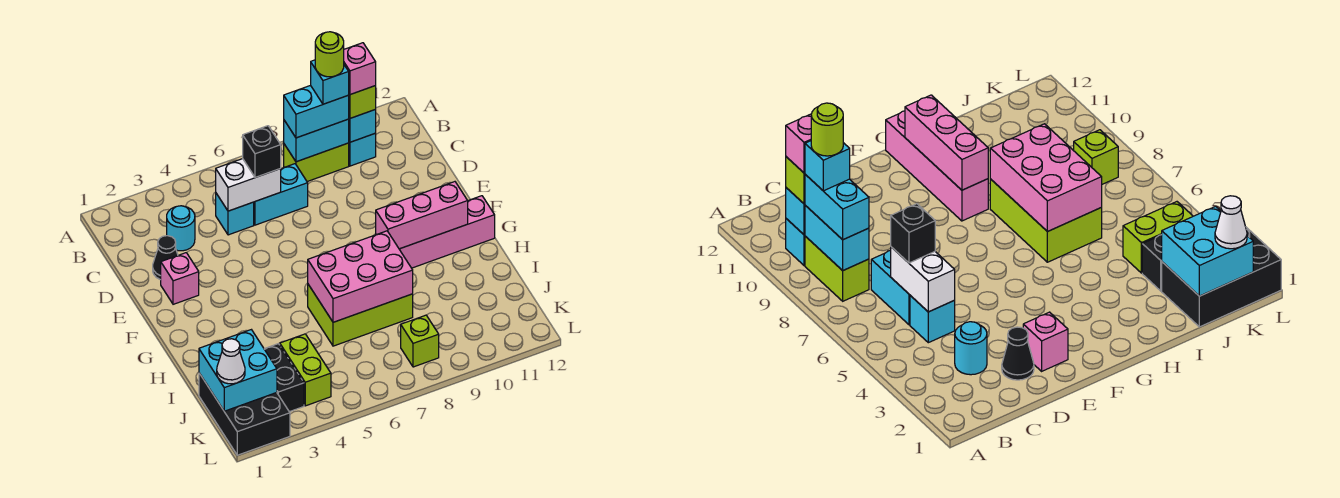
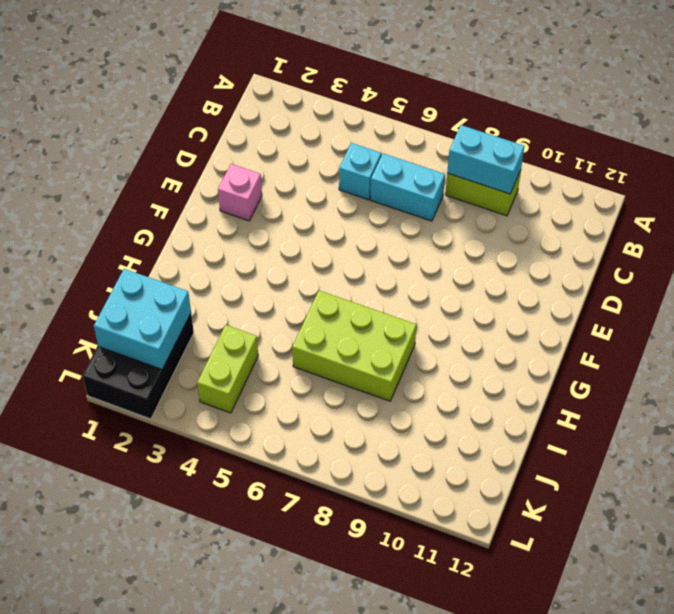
none -> cyan 1x1 brick [349,133,376,166]
none -> cyan 1x1 round brick [167,206,195,251]
none -> black 1x1 cone [153,236,178,280]

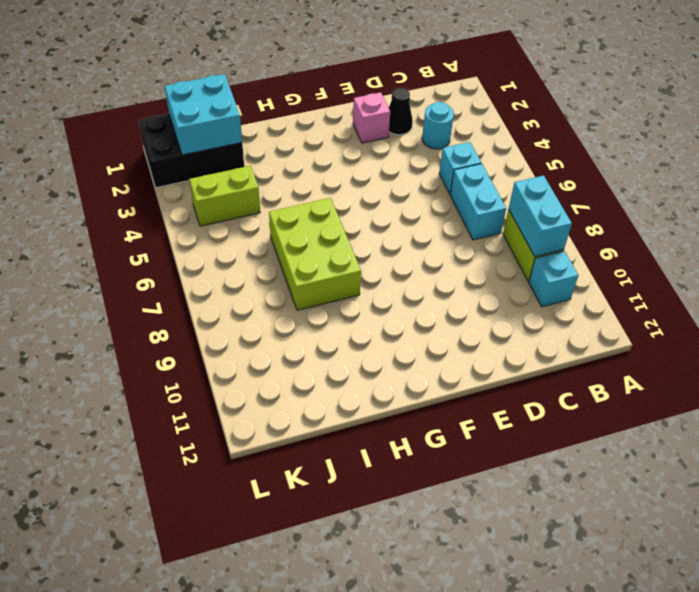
none -> pink 1x4 brick [399,196,495,268]
none -> black 1x2 brick [265,344,304,412]
none -> lime 1x1 brick [401,315,439,367]

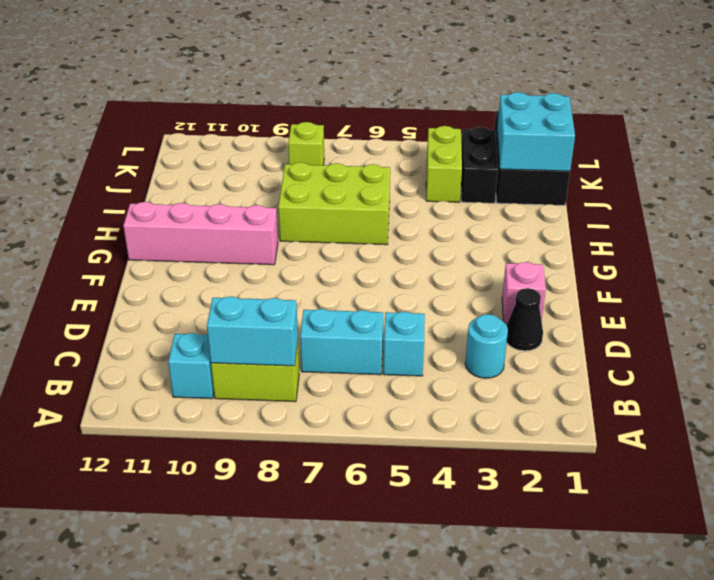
none -> cyan 1x1 brick [349,109,376,142]
none -> white 1x2 brick [216,159,281,211]
none -> pink 1x3 brick [376,182,468,249]

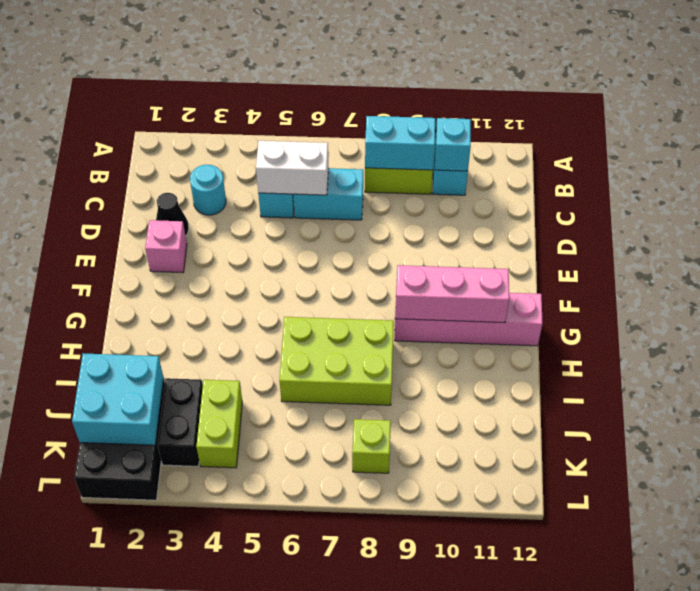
none -> pink 2x3 brick [308,231,413,322]
none -> cyan 1x2 brick [284,85,349,138]
none -> lime 1x1 brick [349,86,376,118]

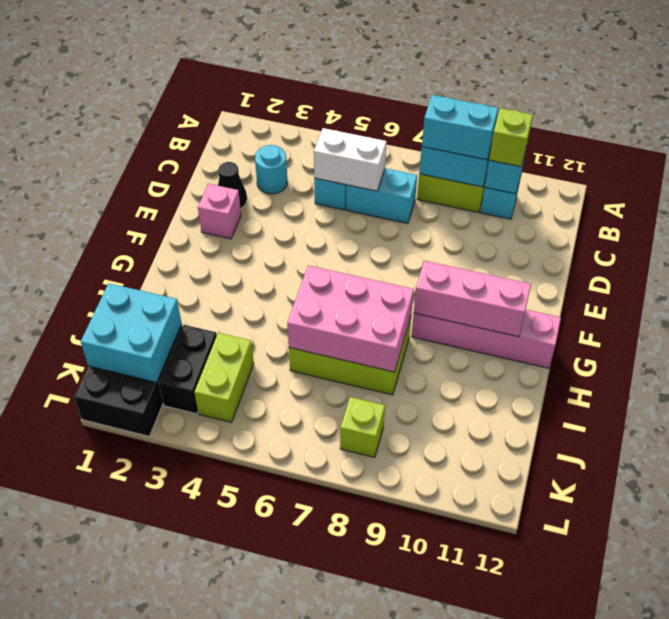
none -> black 1x1 brick [243,126,281,178]
none -> white 1x1 cone [217,339,245,384]
none -> cyan 1x1 brick [311,60,349,104]

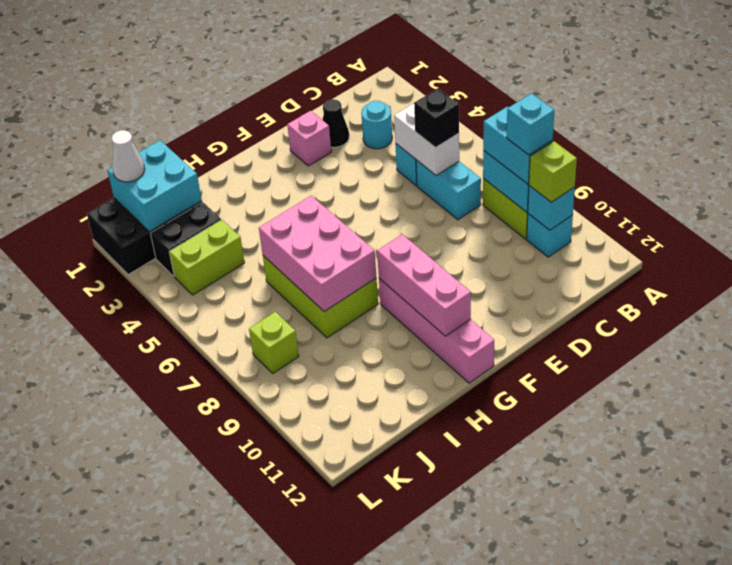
none -> pink 1x1 brick [344,43,376,95]
none -> lime 1x1 round brick [315,32,344,77]

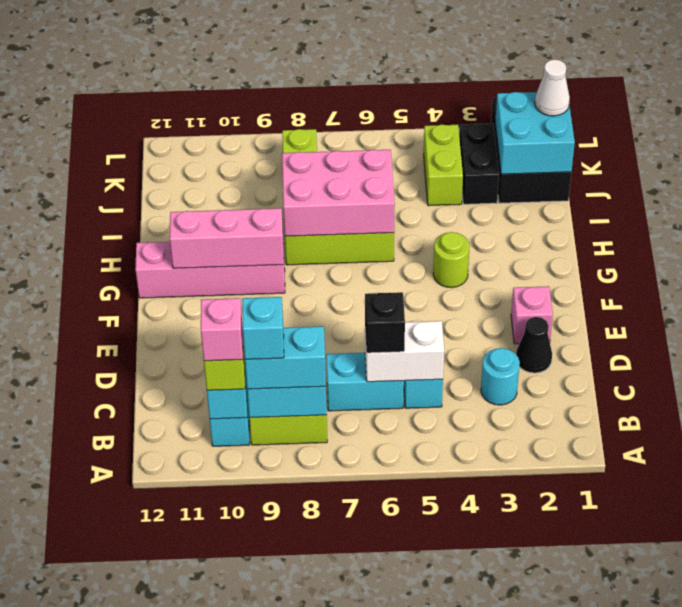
lime 1x1 round brick [433,232,470,288] -> lime 1x1 round brick moved to [315,32,344,77]

